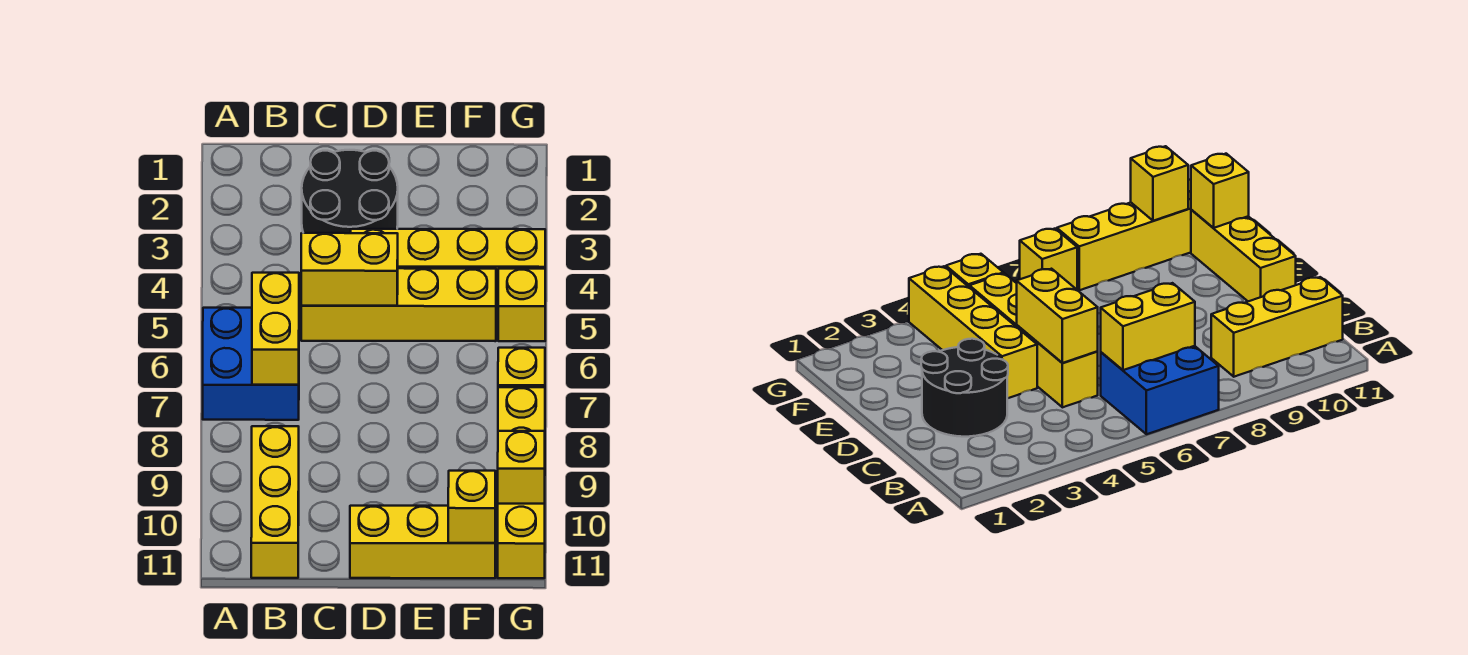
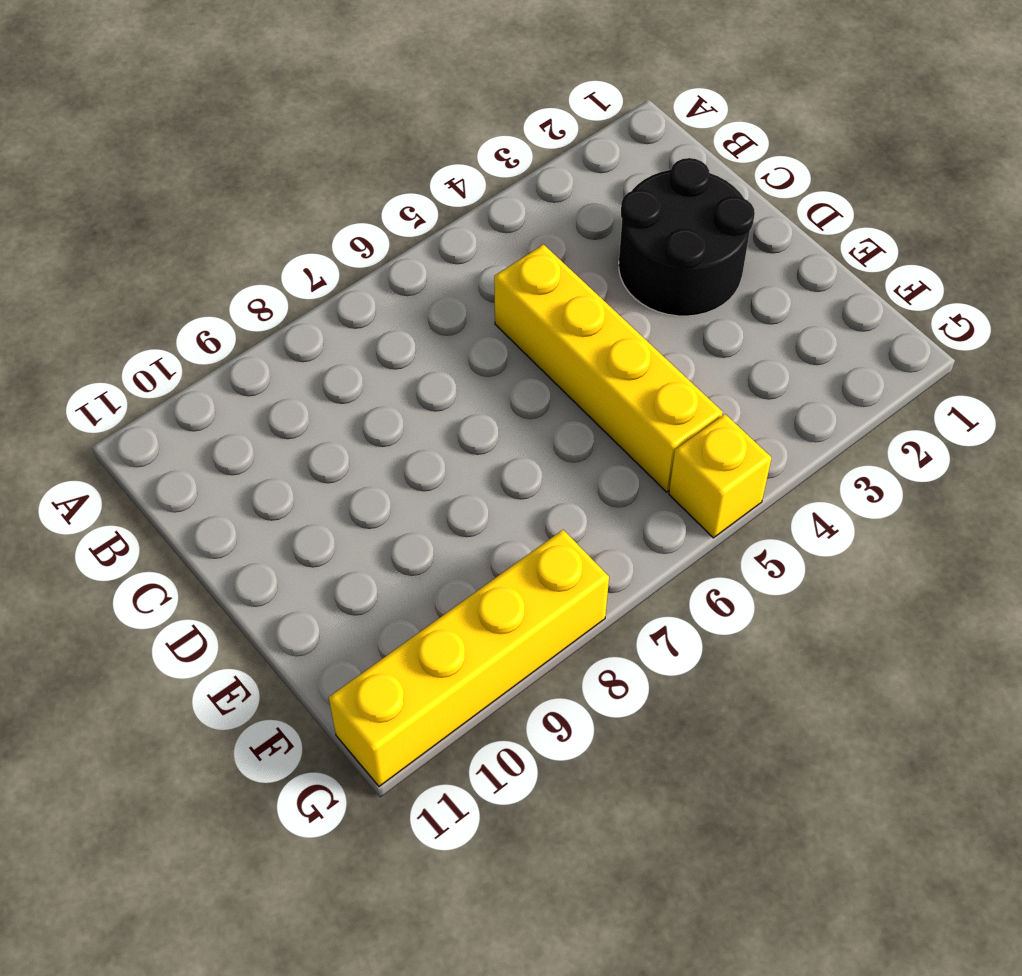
none -> blue 2x2 brick [203,308,299,420]
none -> yellow 1x3 brick [251,426,299,578]
none -> yellow 1x4 brick [351,229,545,302]

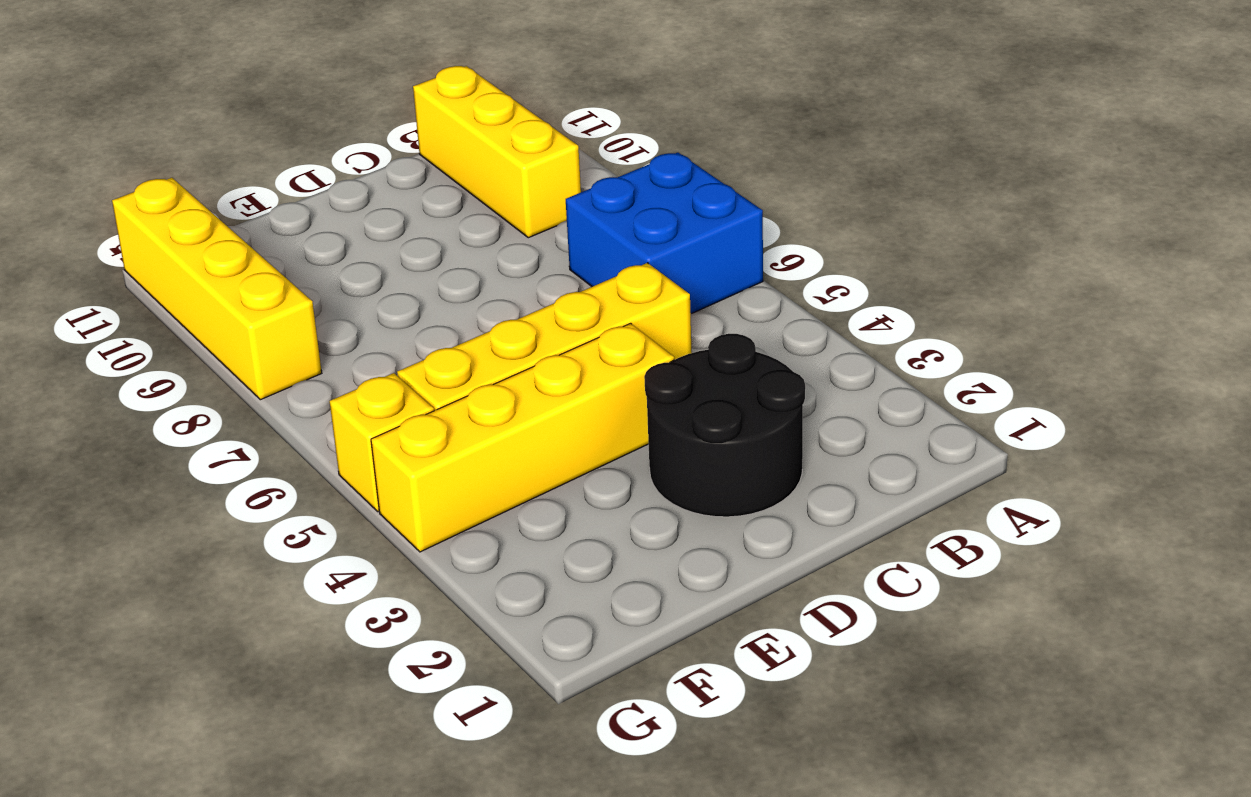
none -> yellow 1x3 brick [350,506,495,578]
none -> yellow 1x1 brick [498,348,545,387]
none -> yellow 1x2 brick [252,273,299,385]

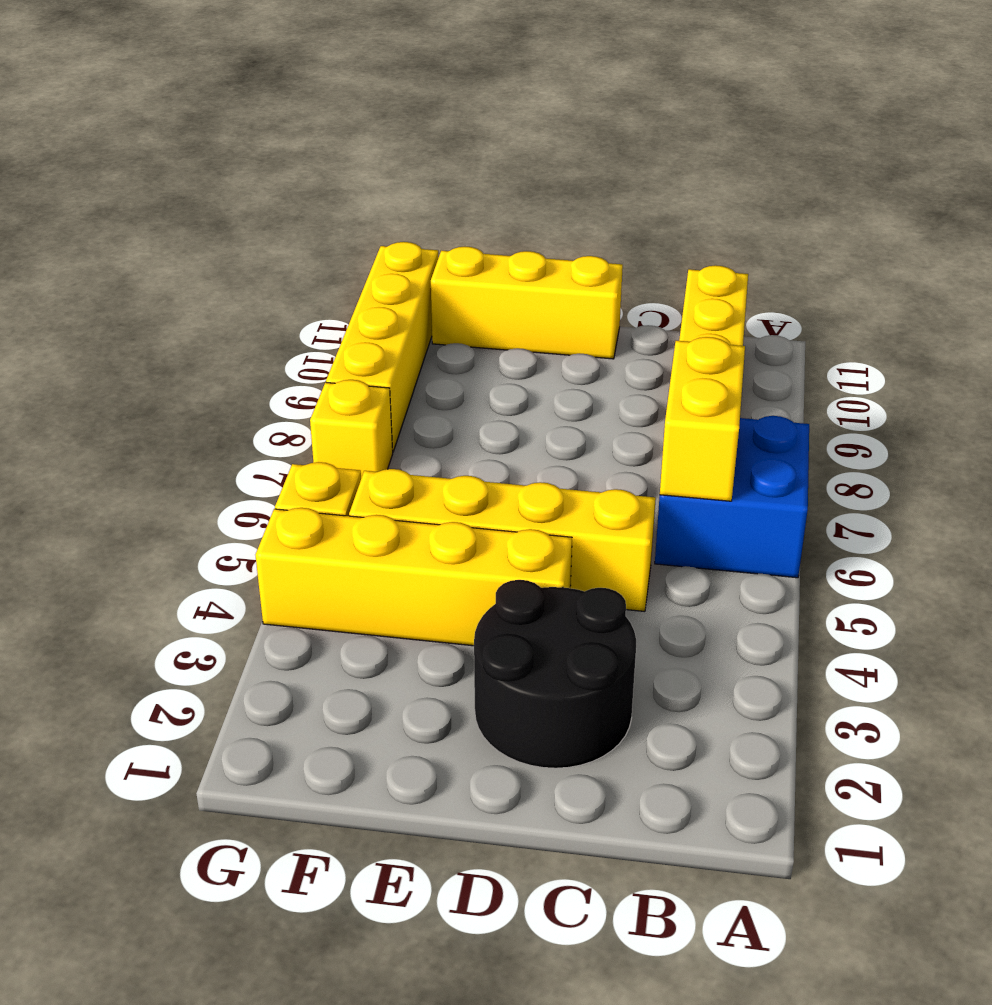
none -> yellow 1x2 brick [301,233,398,306]
none -> yellow 1x1 brick [448,471,495,543]
none -> yellow 1x1 brick [498,431,545,504]

